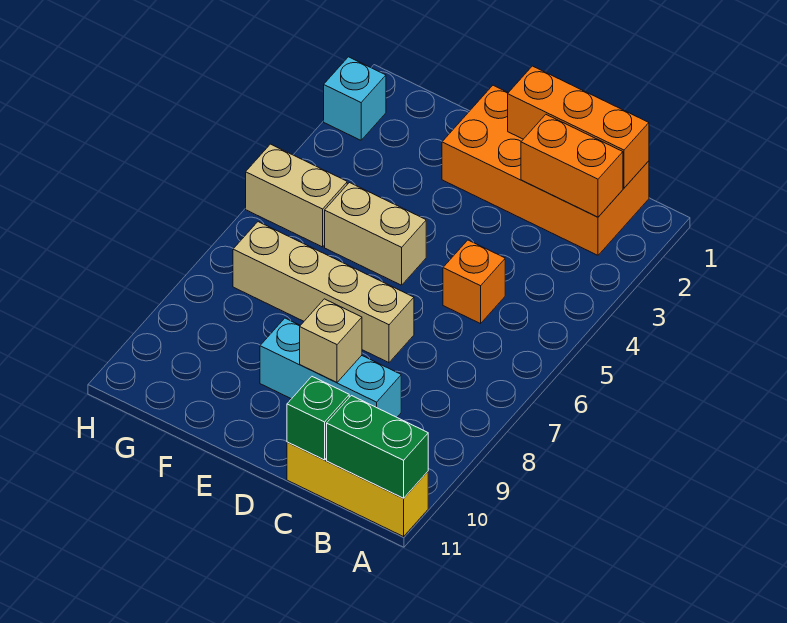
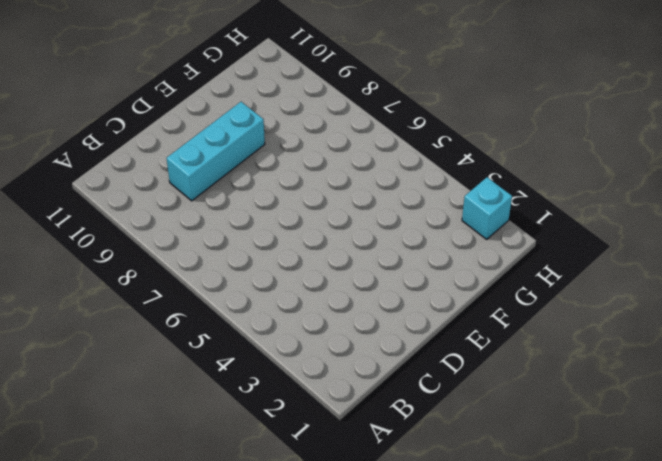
none -> yellow 1x3 brick [287,442,428,537]
none -> orange 2x4 brick [442,85,649,255]
none -> orange 1x1 brick [443,240,505,324]

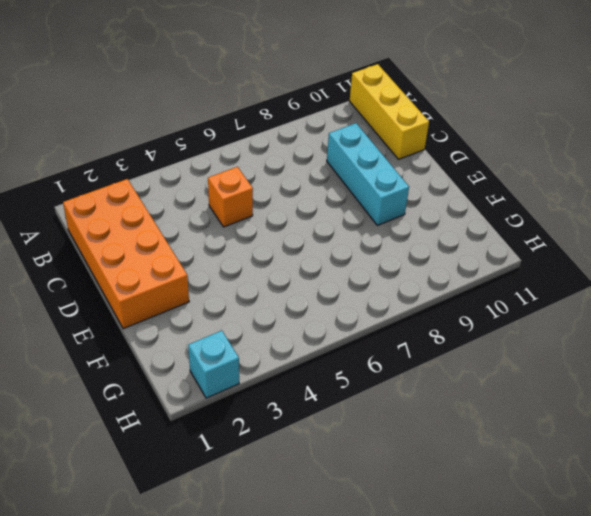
none -> tan 1x4 brick [233,222,414,363]
none -> tan 1x2 brick [325,183,426,285]
none -> tan 1x2 brick [246,144,347,247]

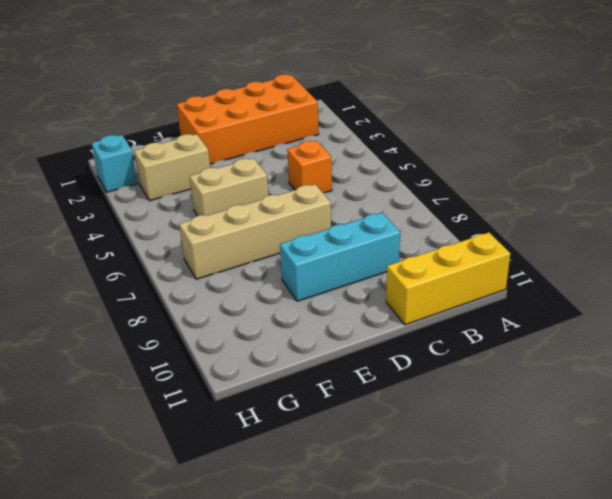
tan 1x2 brick [134,134,210,201] -> tan 1x2 brick moved to [246,144,347,247]
none -> green 1x2 brick [327,396,428,498]
none -> orange 1x3 brick [508,66,649,188]
none -> orange 1x2 brick [521,115,623,217]

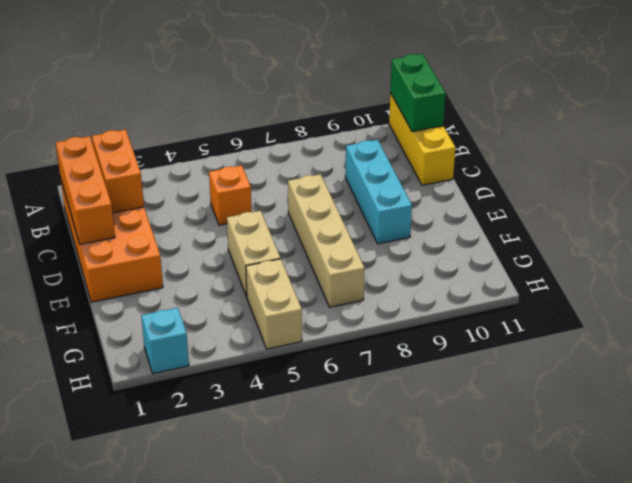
none -> green 1x1 brick [287,377,349,460]
none -> tan 1x1 brick [300,299,362,383]

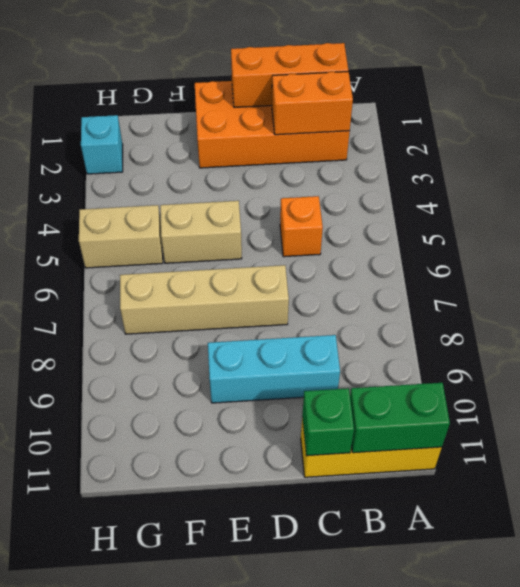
none -> tan 1x1 brick [300,299,362,383]

